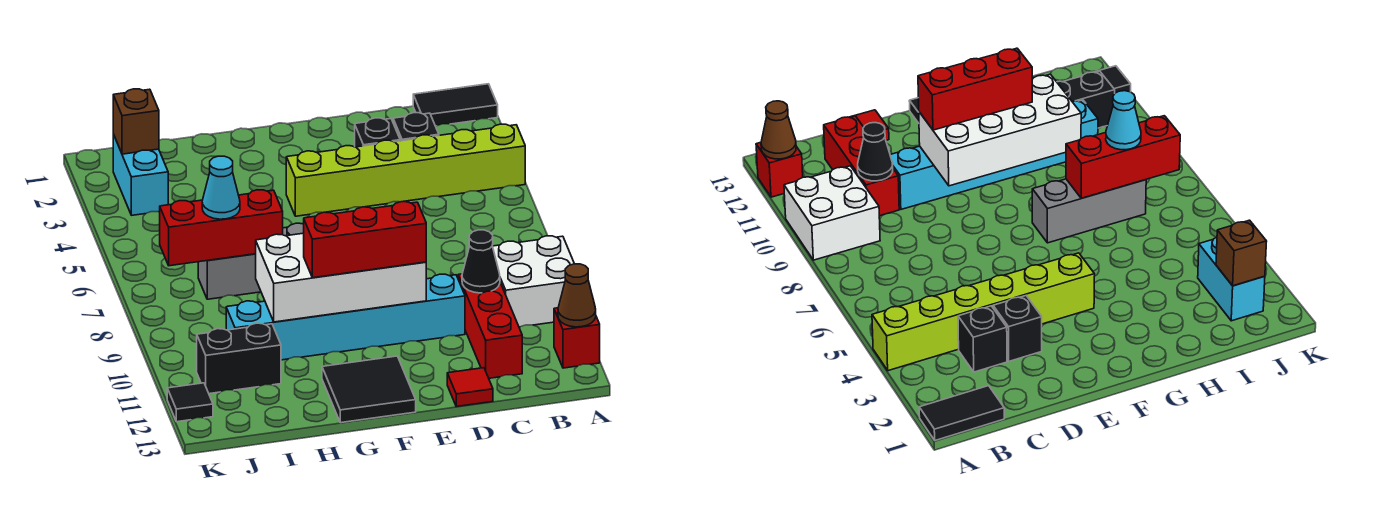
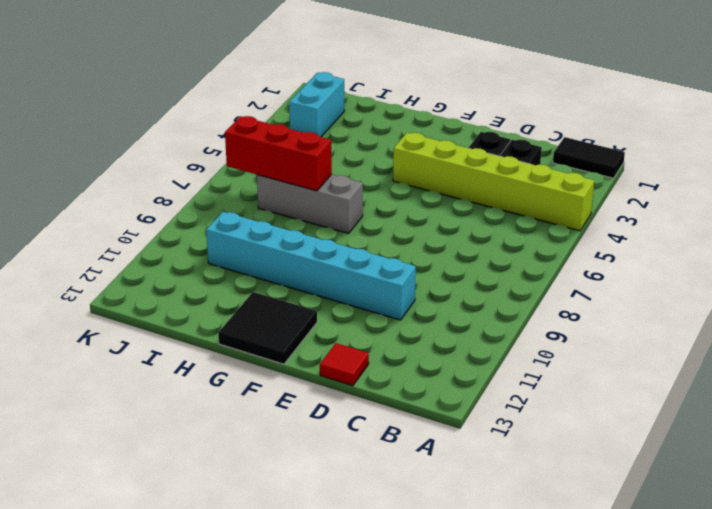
none -> white 2x2 brick [493,236,574,327]
none -> red 1x1 brick [554,308,600,368]
none -> red 1x3 brick [458,274,522,378]

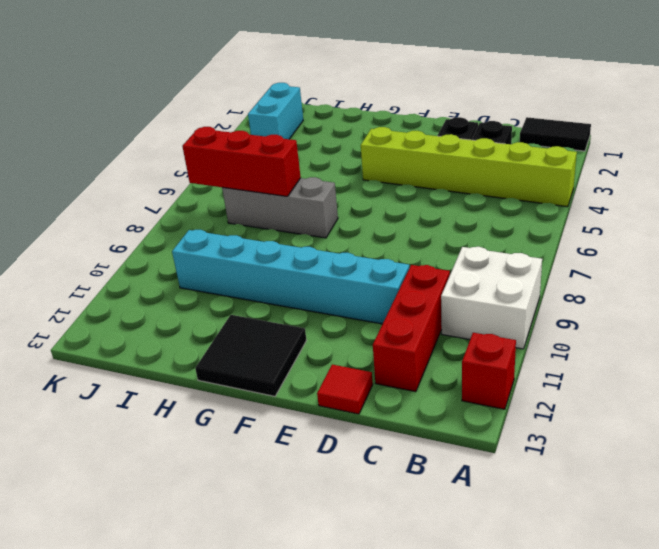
none -> black 1x2 brick [197,323,281,394]
none -> black 1x1 tile [167,383,213,422]
none -> brown 1x1 cone [558,264,596,327]

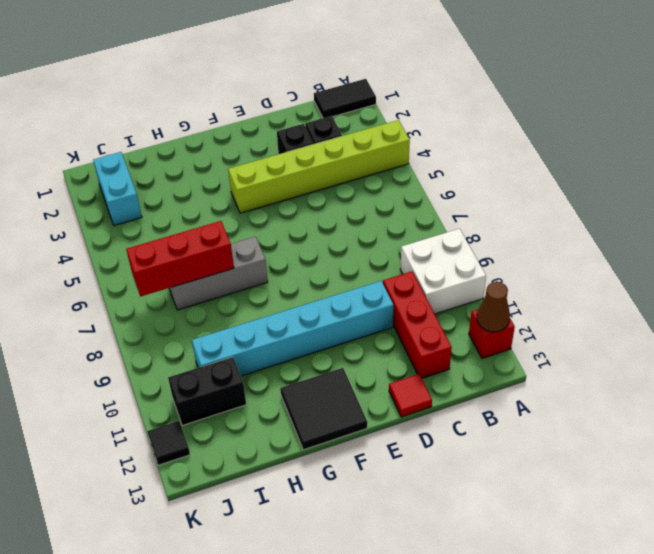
none -> black 1x1 cone [462,230,500,293]
none -> white 2x4 brick [256,233,426,322]
none -> brown 1x1 brick [113,89,159,154]

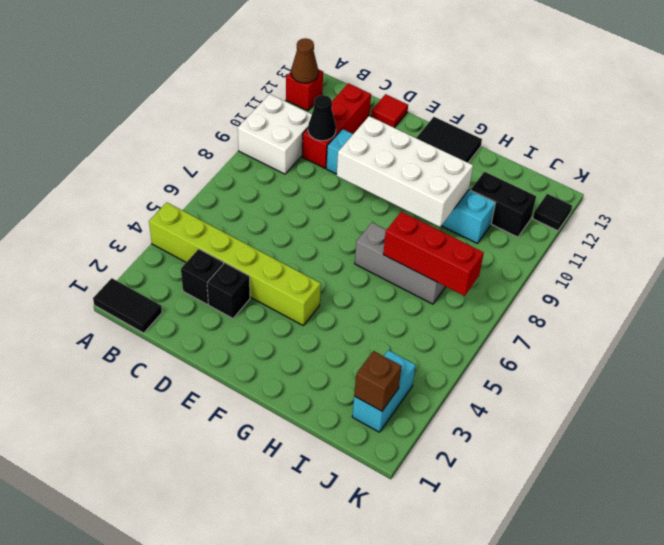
none -> red 1x3 brick [304,202,426,278]
none -> cyan 1x1 cone [202,156,240,219]

